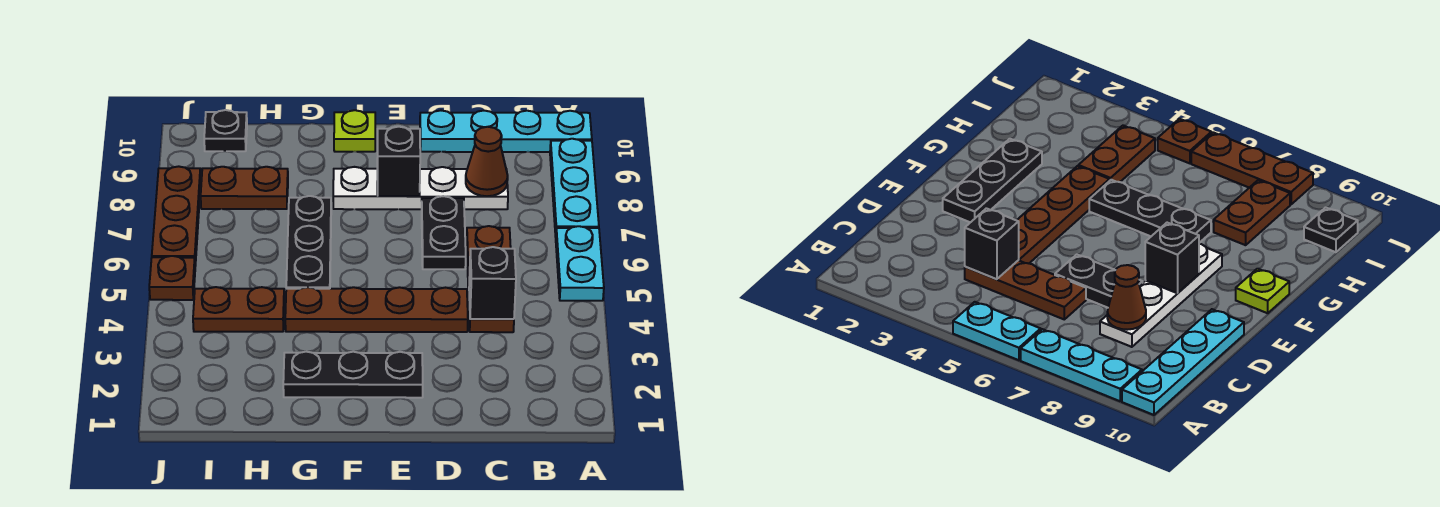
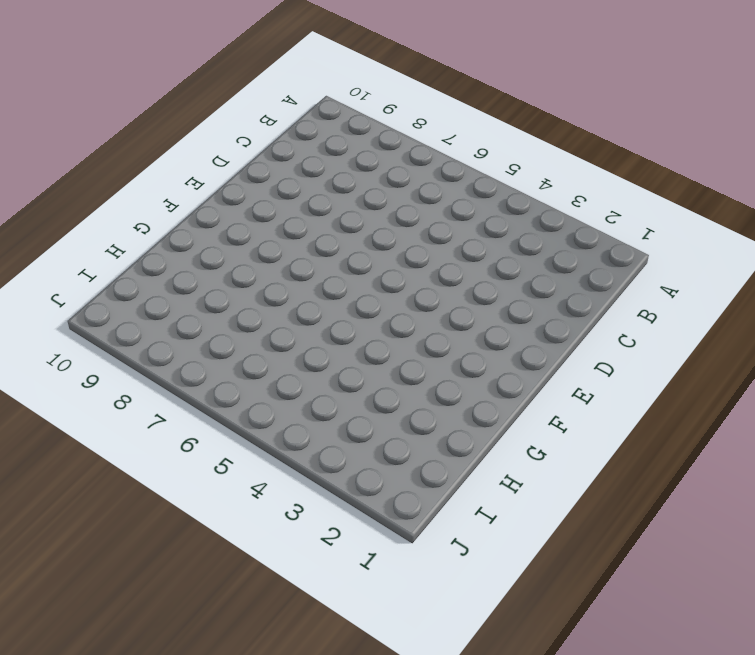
none -> cyan 1x2 plate [556,226,604,301]
none -> cyan 1x3 plate [550,139,599,237]
none -> cyan 1x4 plate [420,111,592,152]

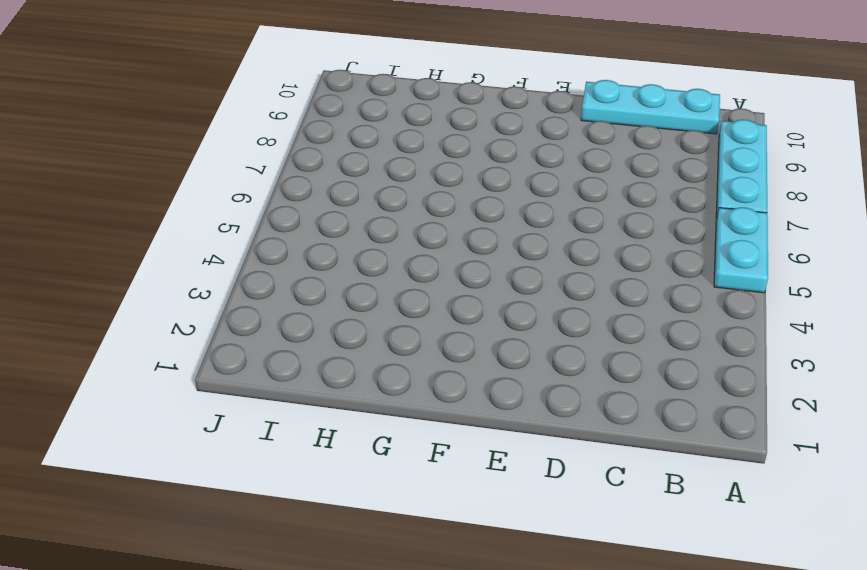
cyan 1x3 plate [581,80,720,134] -> cyan 1x4 plate [420,111,592,152]
none -> brown 1x3 plate [467,226,514,332]
none -> white 1x4 plate [333,167,508,209]
none -> brown 1x4 plate [285,287,468,332]

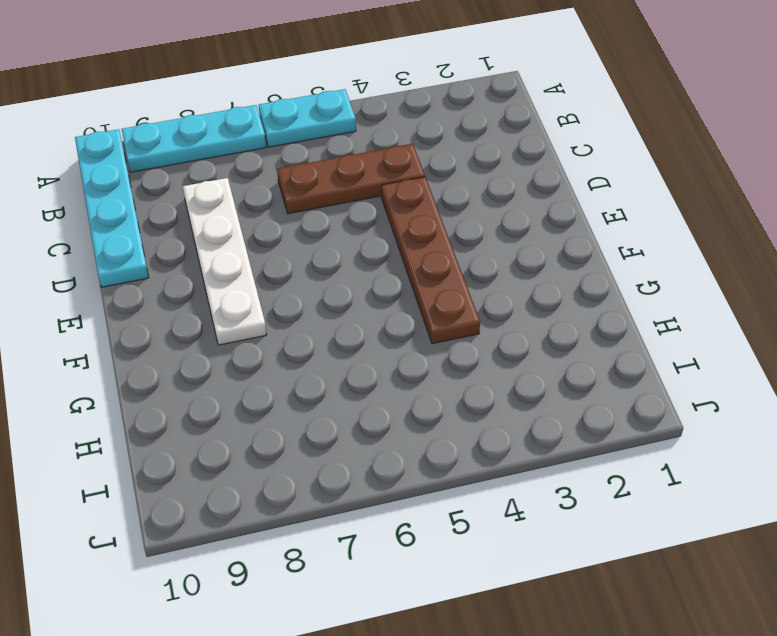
none -> black 1x2 plate [422,196,466,269]
none -> black 1x3 plate [283,352,423,398]
none -> lime 1x1 plate [334,110,375,152]

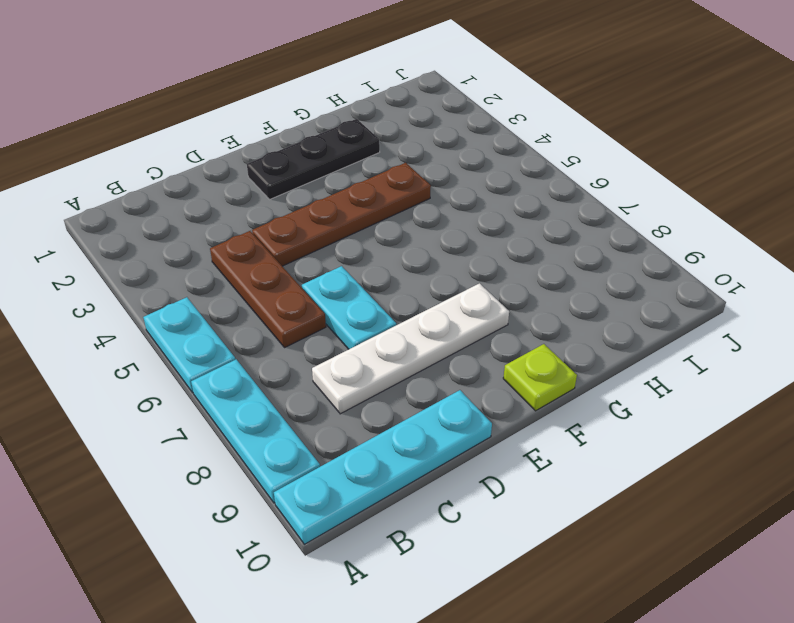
cyan 1x2 plate [302,266,396,349] -> black 1x2 plate [422,196,466,269]
none -> black 1x3 plate [286,196,331,289]
none -> brown 1x2 plate [193,287,284,332]
none -> brown 1x2 plate [201,167,288,209]

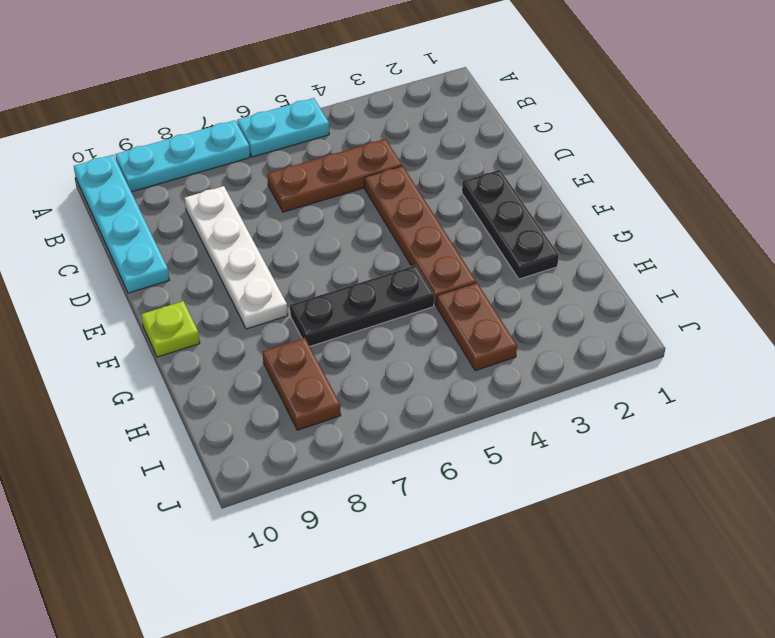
none -> black 1x2 plate [422,196,466,269]
none -> black 1x1 plate [204,110,247,151]
none -> brown 1x1 plate [149,256,195,300]

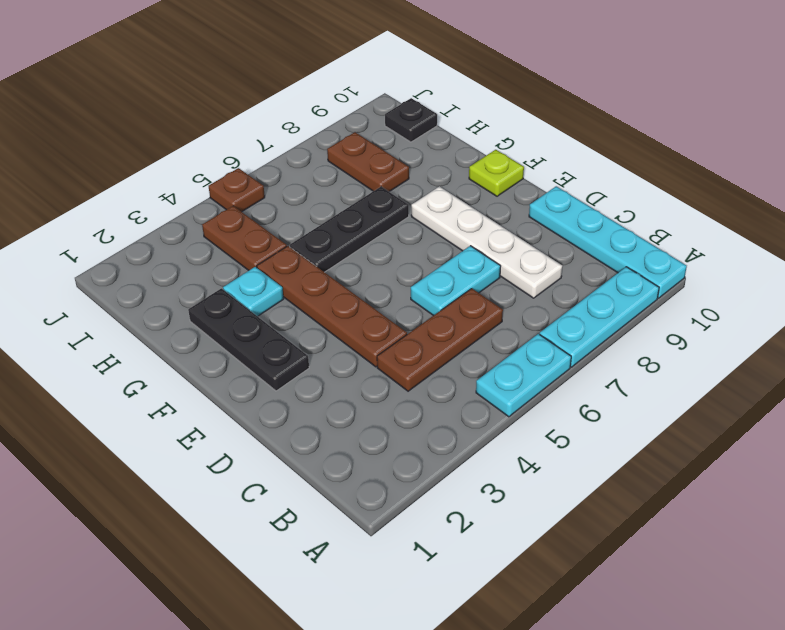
cyan 1x2 plate [411,246,501,316] -> black 1x2 plate [422,196,466,269]
cyan 1x1 plate [223,267,284,316] -> none
none -> brown 1x3 plate [152,166,201,266]
none -> black 1x1 brick [469,247,516,319]
none -> brown 1x1 cone [466,127,508,196]

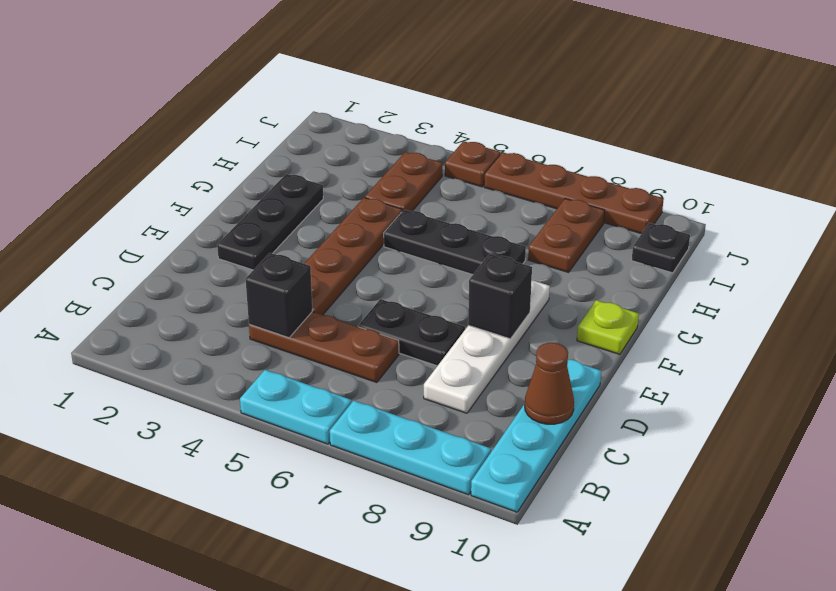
brown 1x1 cone [525,343,574,424] -> brown 1x1 cone moved to [466,127,508,196]
brown 1x4 plate [484,152,664,234] -> brown 1x3 plate [152,166,201,266]

